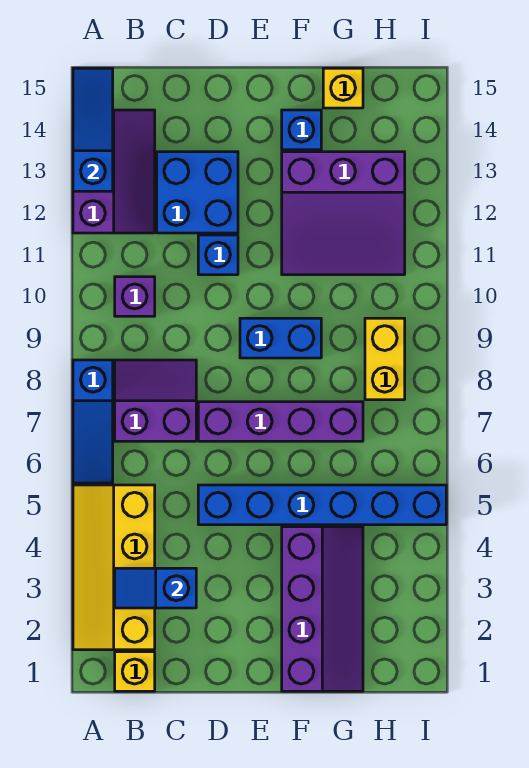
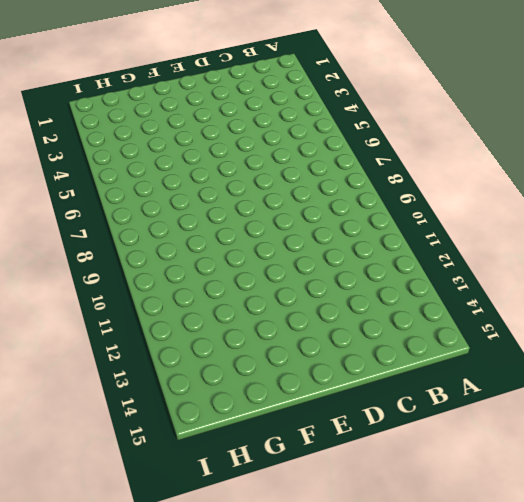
none -> yellow 2x4 slope [73,485,155,650]
none -> blue 1x3 slope [73,360,113,483]
none -> purple 2x3 slope [73,110,155,233]

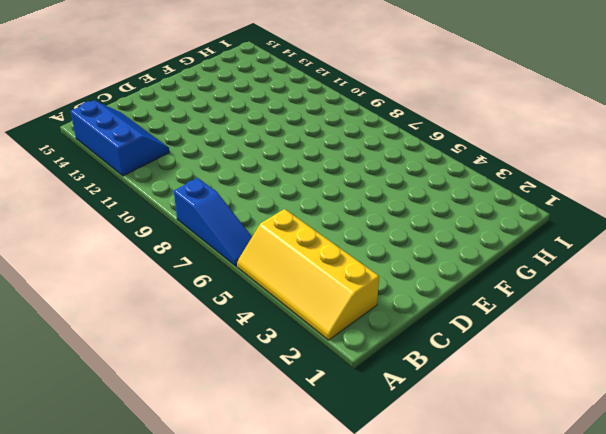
blue 2x3 slope [70,100,169,176] -> purple 2x3 slope [73,110,155,233]
none -> yellow 1x1 brick [115,652,155,691]
none -> purple 2x2 slope [115,360,196,441]
none -> purple 1x1 brick [115,277,155,316]

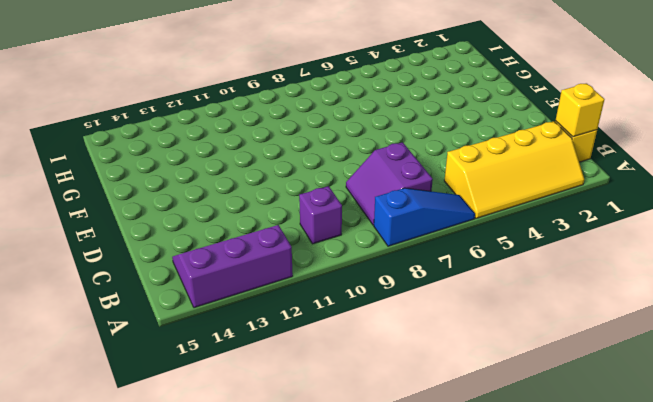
yellow 1x1 brick [555,83,605,137] -> yellow 1x1 brick moved to [323,68,363,108]
none -> blue 2x2 brick [157,152,238,233]
none -> blue 1x6 brick [198,485,446,525]
none -> purple 1x4 brick [198,402,363,441]

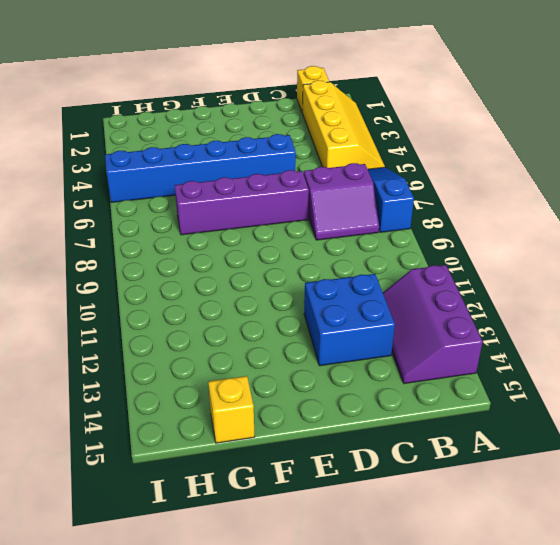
none -> purple 1x1 brick [115,277,155,316]
none -> blue 1x1 brick [198,235,238,275]
none -> blue 1x2 brick [240,318,321,358]

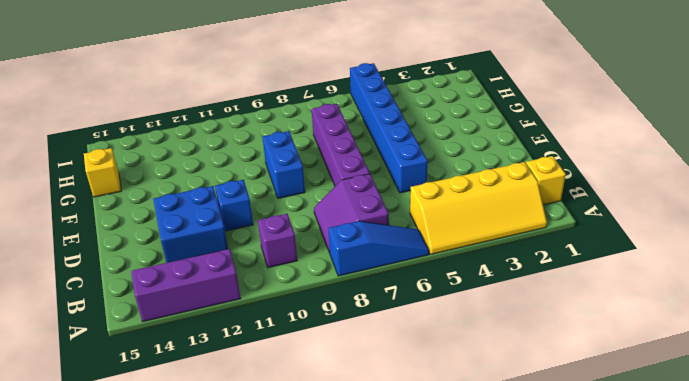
none -> purple 2x4 slope [282,527,363,691]
none -> purple 3x3 slope [282,152,405,275]
none -> blue 1x1 brick [282,110,321,150]

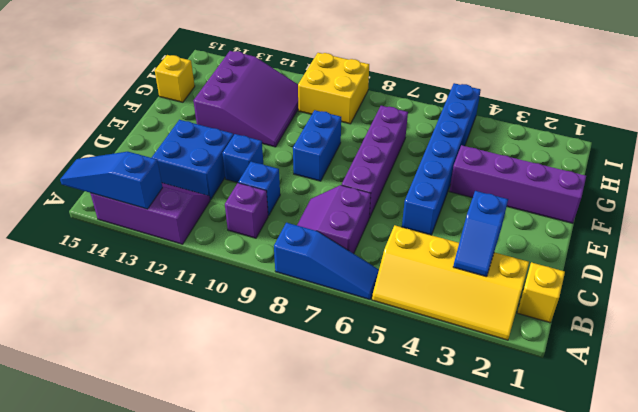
blue 1x1 brick [238,162,280,216] -> blue 1x1 brick moved to [282,110,321,150]
yellow 2x2 brick [298,53,369,124] -> yellow 1x2 brick [365,318,405,400]

